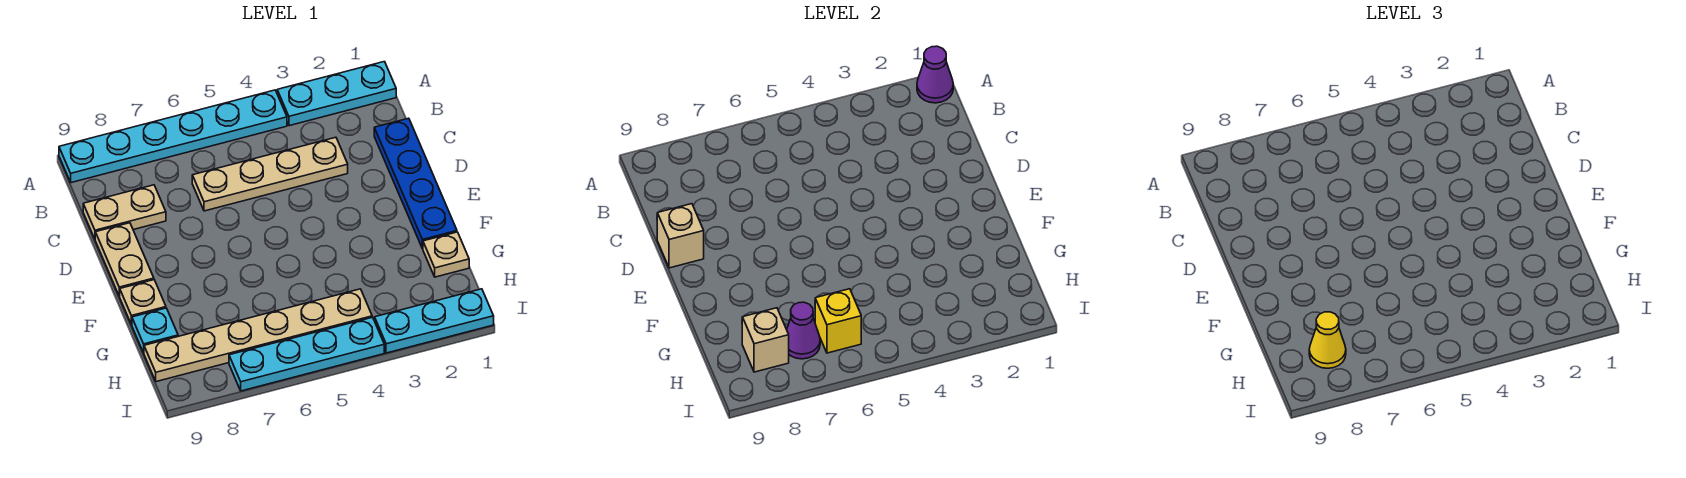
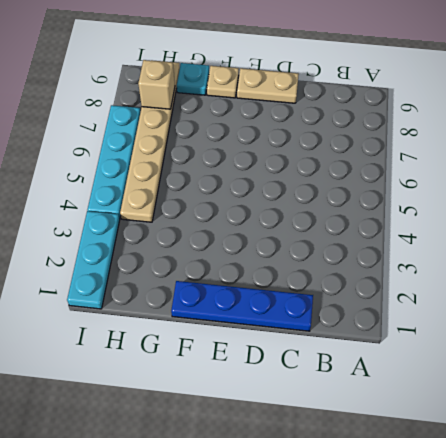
none -> cyan 1x3 plate [277,62,396,126]
none -> cyan 1x6 plate [59,90,287,183]
none -> tan 1x4 plate [192,137,348,211]

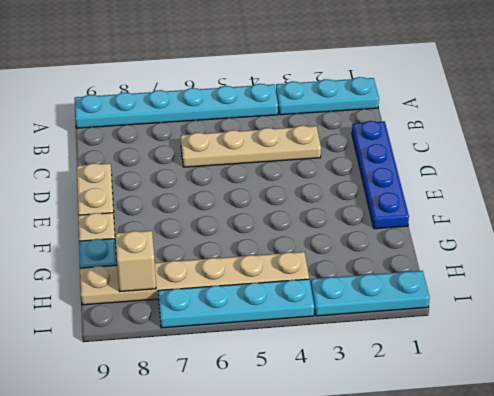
none -> tan 1x2 plate [83,185,166,239]
none -> tan 1x1 plate [423,232,469,277]
none -> purple 1x1 cone [917,46,953,103]

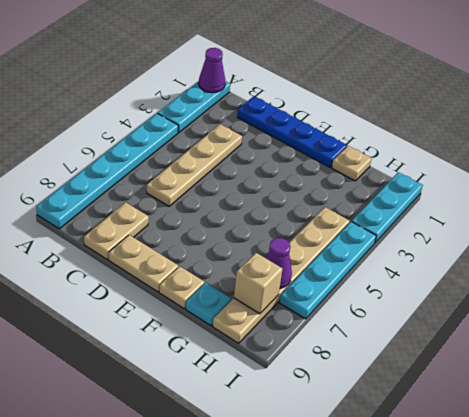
none -> tan 1x1 brick [657,204,704,268]
none -> yellow 1x1 brick [815,289,861,353]
none -> yellow 1x1 cone [1309,312,1346,368]

